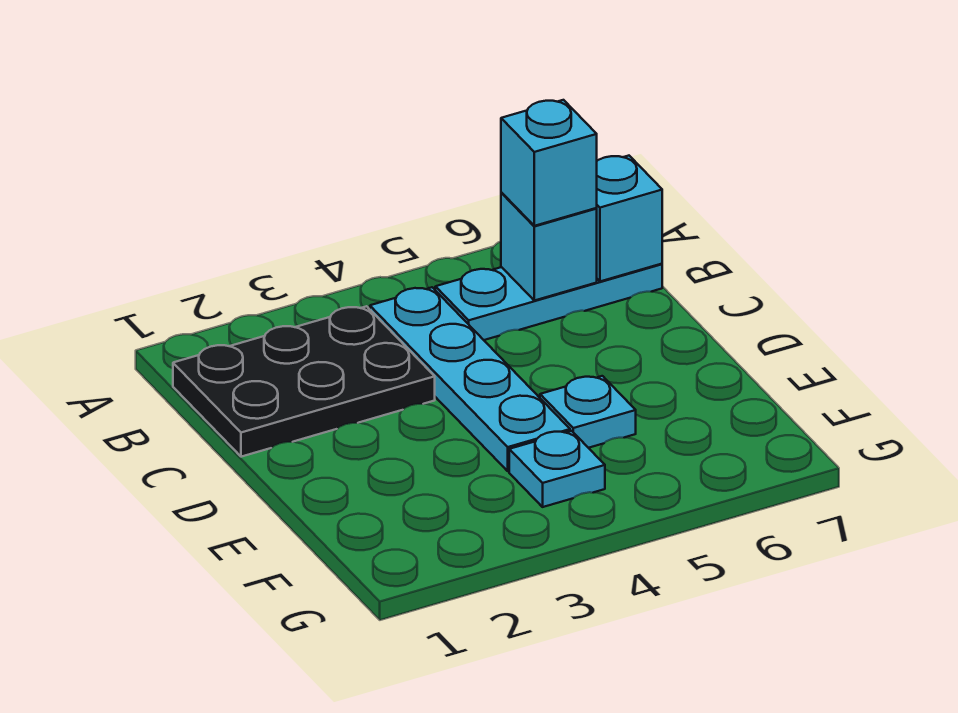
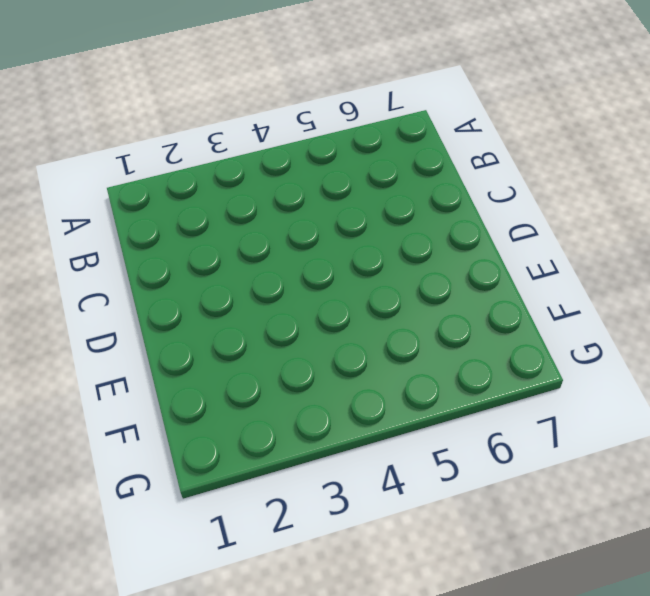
none -> black 2x3 plate [173,306,435,457]
none -> cyan 1x4 plate [370,287,570,471]

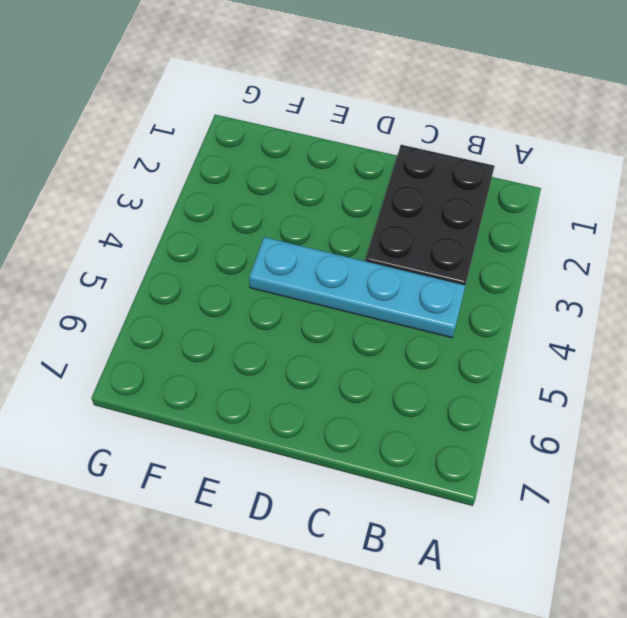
none -> cyan 1x3 plate [435,264,662,340]
none -> cyan 1x1 plate [540,376,636,448]

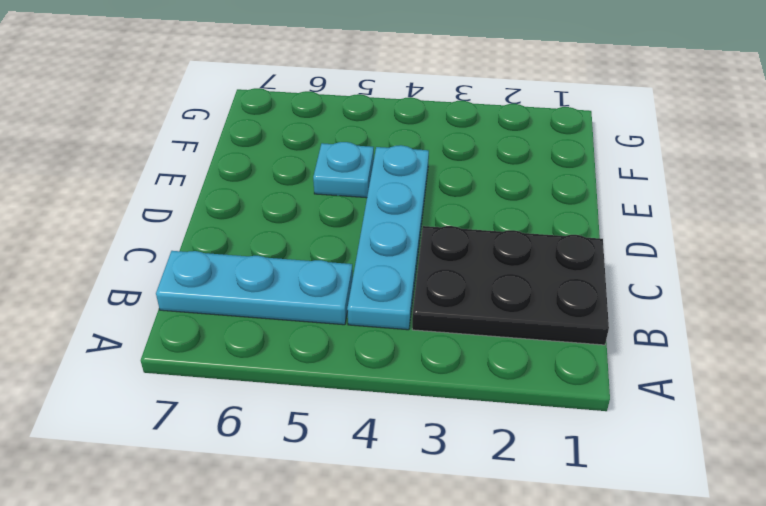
none -> cyan 1x1 plate [509,431,605,507]
none -> cyan 1x1 brick [501,192,597,301]

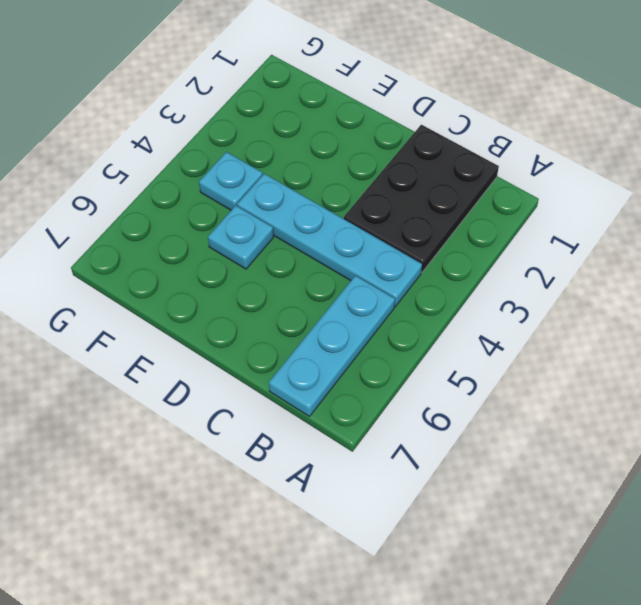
none -> cyan 1x1 brick [501,192,597,301]
none -> cyan 1x1 brick [596,156,662,281]

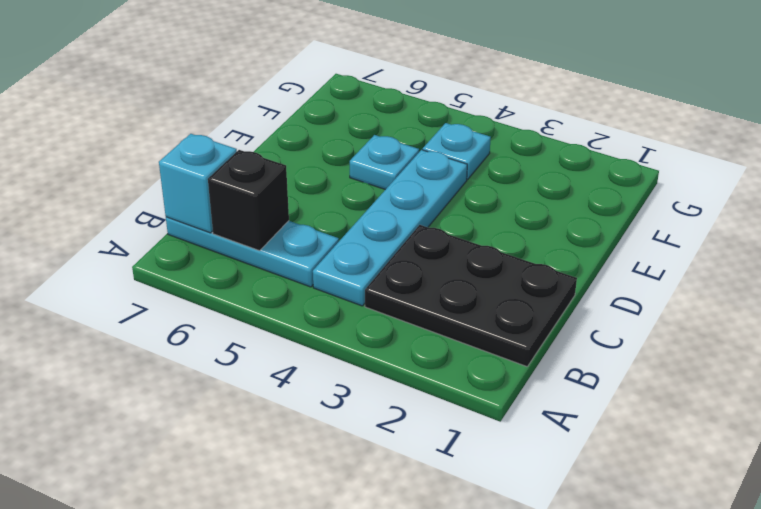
black 1x1 brick [208,150,289,251] -> cyan 1x1 brick [501,192,597,301]
none -> cyan 1x1 brick [501,100,597,226]

